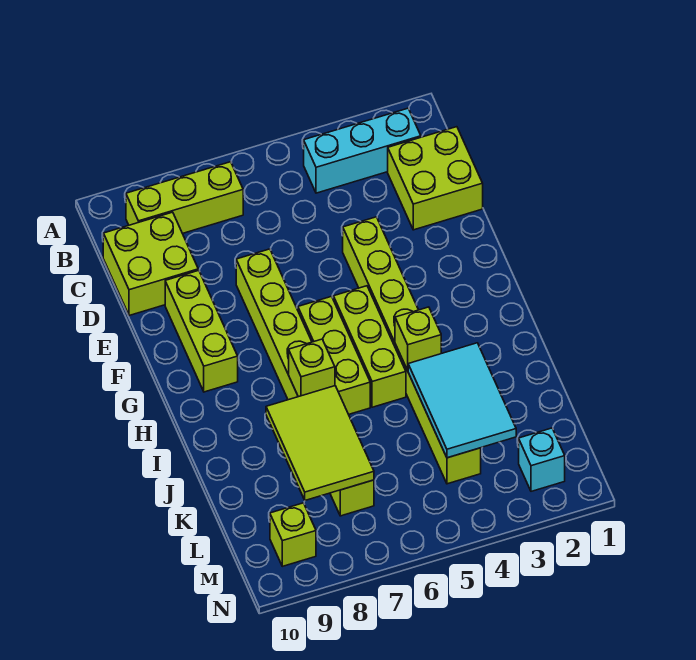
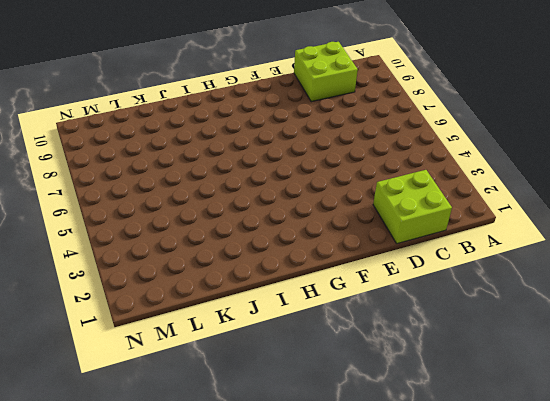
none -> cyan 1x3 brick [304,108,421,193]
none -> lime 1x3 brick [126,162,243,233]
none -> lime 1x8 brick [343,217,481,484]

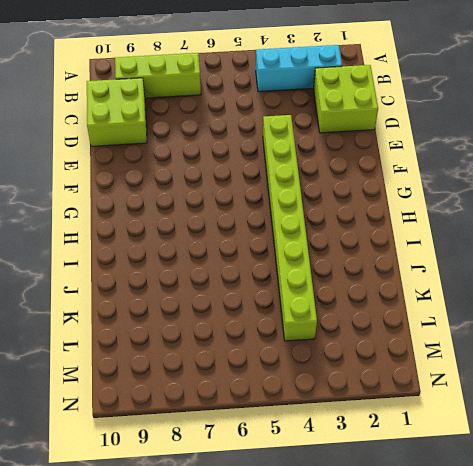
none -> lime 1x8 brick [236,249,374,516]
none -> lime 1x3 brick [165,270,238,392]
none -> lime 1x3 brick [333,286,406,407]

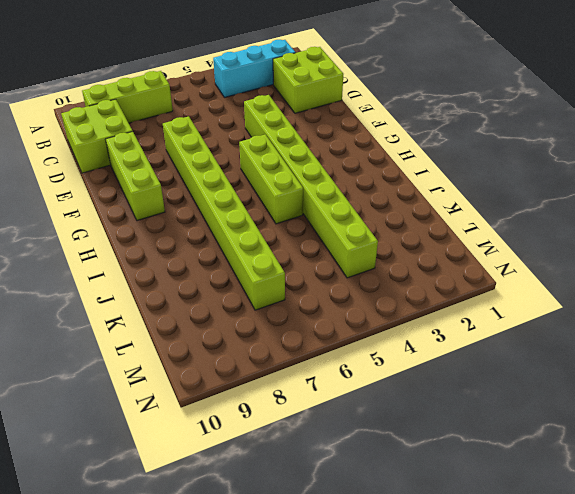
none -> lime 1x3 brick [298,297,370,414]
none -> cyan 1x1 brick [519,428,565,491]
none -> lime 1x1 brick [270,503,316,566]

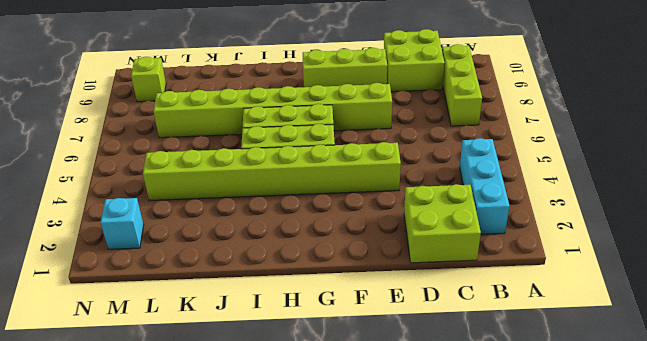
none -> lime 1x1 brick [395,307,441,370]
none -> lime 1x1 brick [289,339,335,397]
none -> cyan 2x3 tile [408,343,516,458]

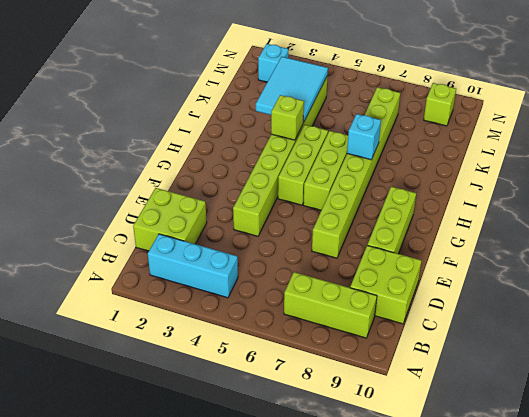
cyan 1x1 brick [347,114,381,160] -> lime 1x1 brick [289,339,335,397]
none -> lime 2x3 tile [266,386,374,500]

